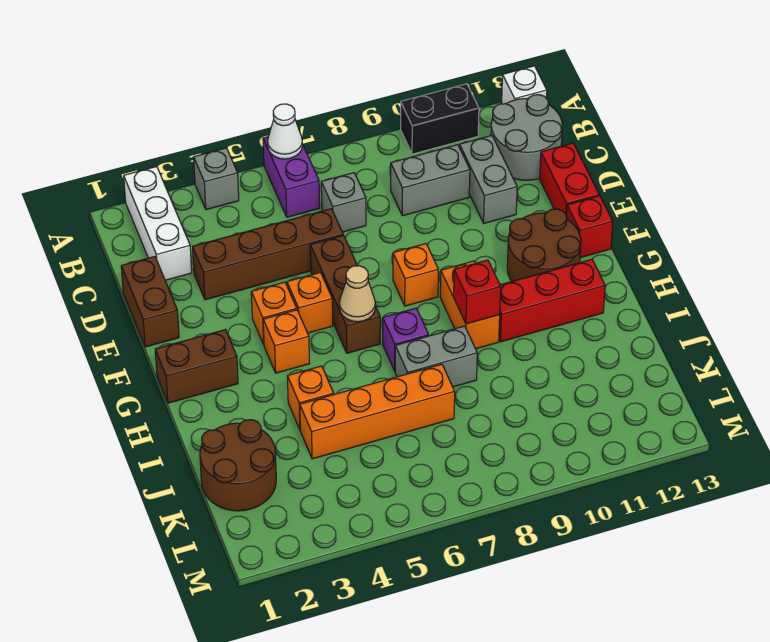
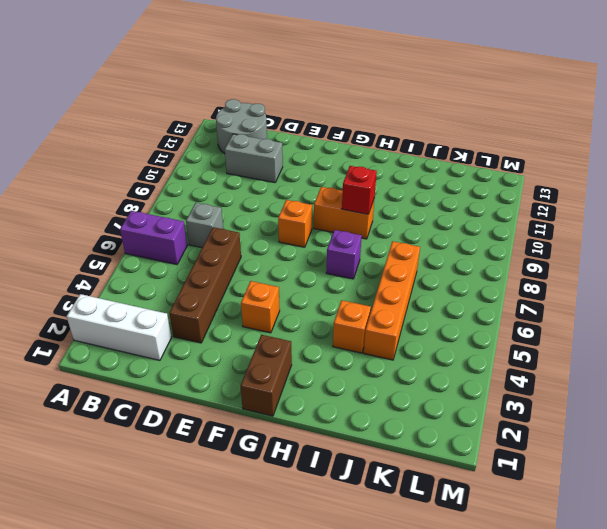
none -> grey 1x1 brick [194,148,239,210]
none -> black 1x2 brick [401,84,479,154]
none -> white 1x1 brick [502,66,547,104]
none -> grey 1x2 brick [391,145,470,216]

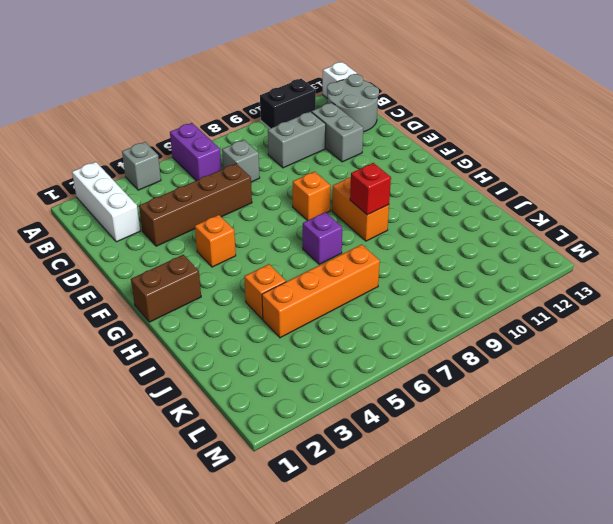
none -> brown 1x2 brick [121,257,179,347]
none -> red 1x2 brick [540,143,599,217]
none -> brown 1x3 brick [310,235,380,353]
none -> orange 1x1 brick [287,272,333,333]

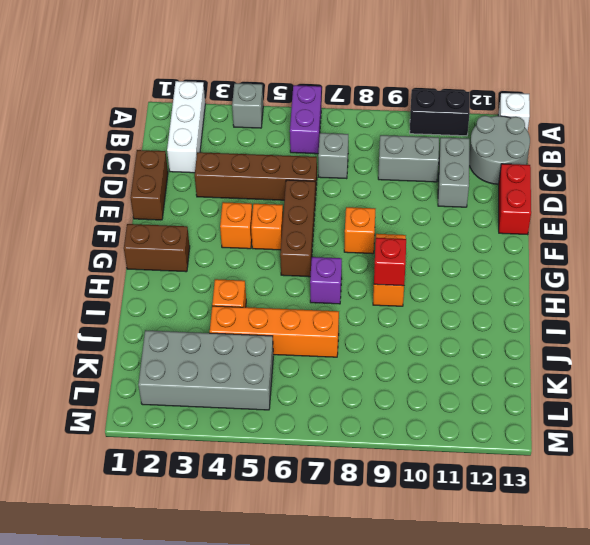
grey 2x4 brick [138,330,273,410] -> brown 2x2 round brick [200,420,276,511]
none -> brown 2x2 round brick [507,209,581,281]
none -> red 1x1 brick [566,196,613,258]
none -> orange 1x1 brick [263,310,310,373]
none -> red 1x3 brick [499,259,605,342]

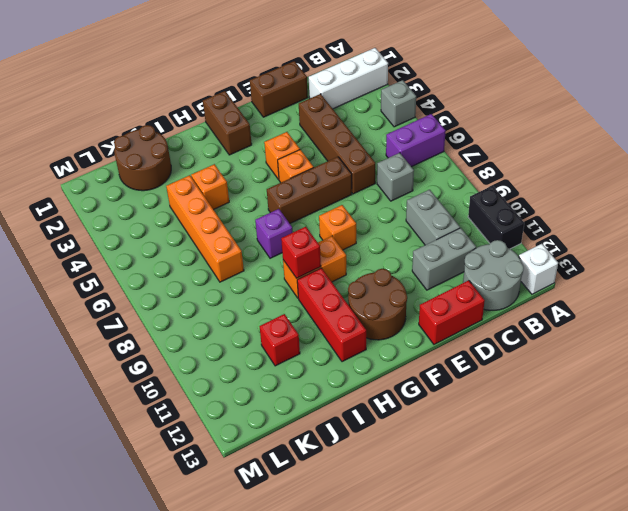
red 1x1 brick [260,314,300,366] -> red 1x1 brick moved to [566,196,613,258]
none -> orange 1x1 brick [263,310,310,373]
none -> grey 1x2 brick [395,326,477,387]
none -> white 1x1 cone [268,104,302,159]
none -> tan 1x1 cone [339,266,375,322]

